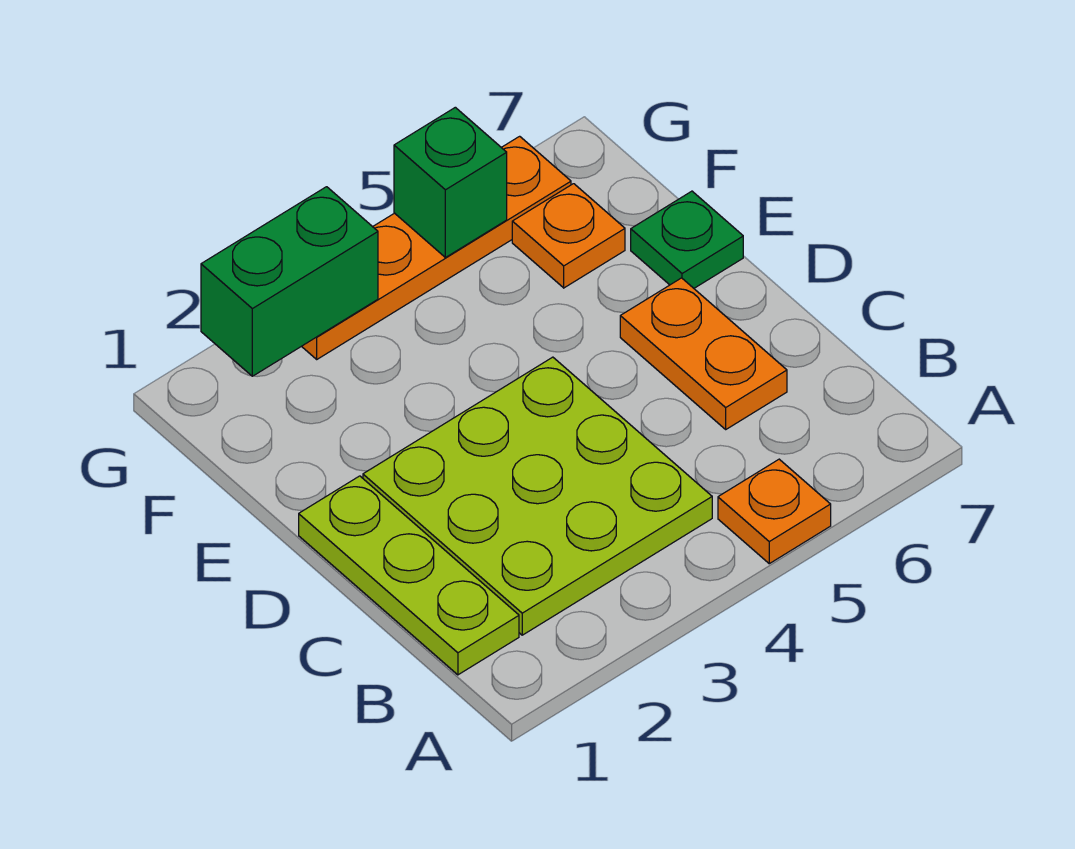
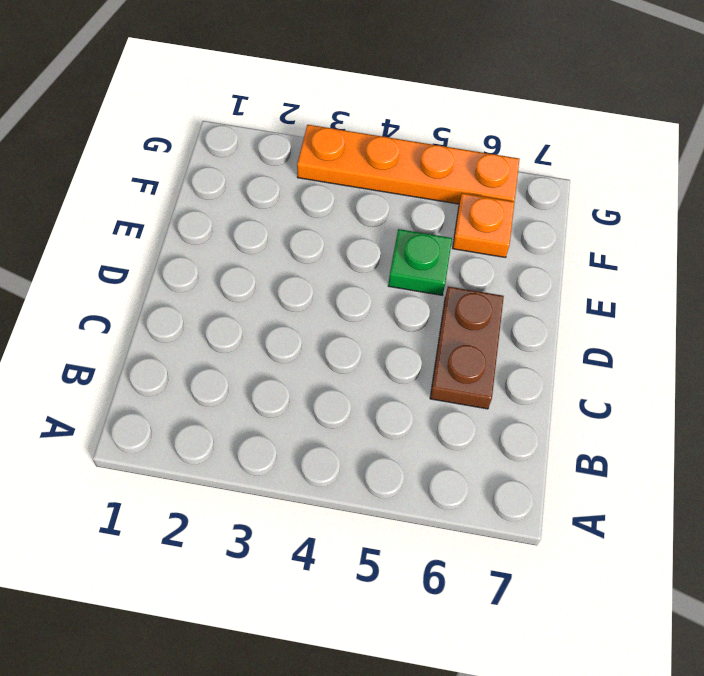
brown 1x2 plate [430,286,504,409] -> orange 1x2 plate [620,278,787,429]
green 1x1 plate [388,229,452,295] -> green 1x1 plate moved to [631,191,743,288]
none -> orange 1x1 plate [718,459,831,564]
none -> lime 1x3 plate [299,476,519,675]

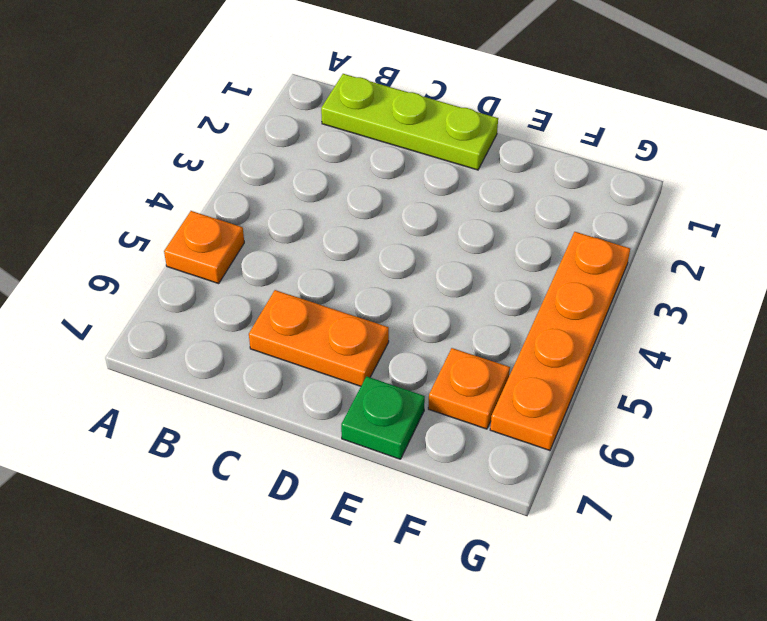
none -> lime 3x3 plate [363,357,712,635]
none -> green 1x2 brick [201,187,378,376]

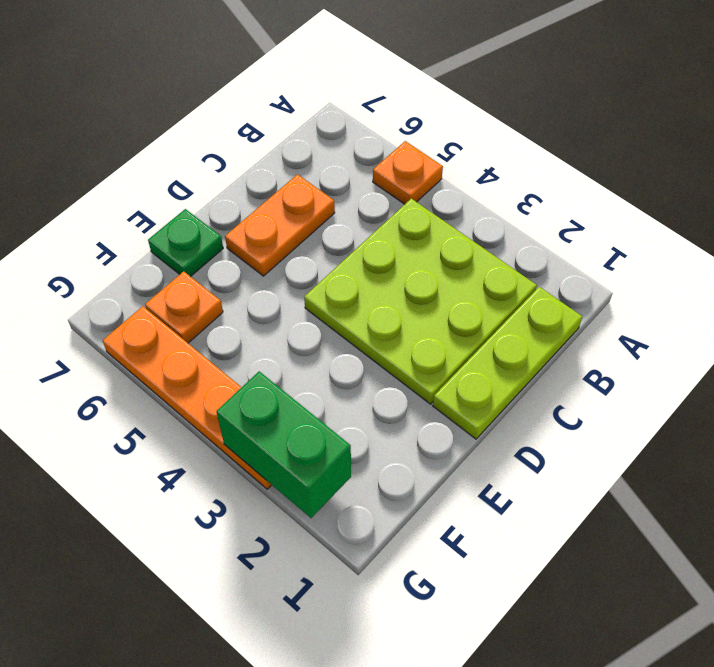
none -> green 1x1 brick [394,107,507,258]

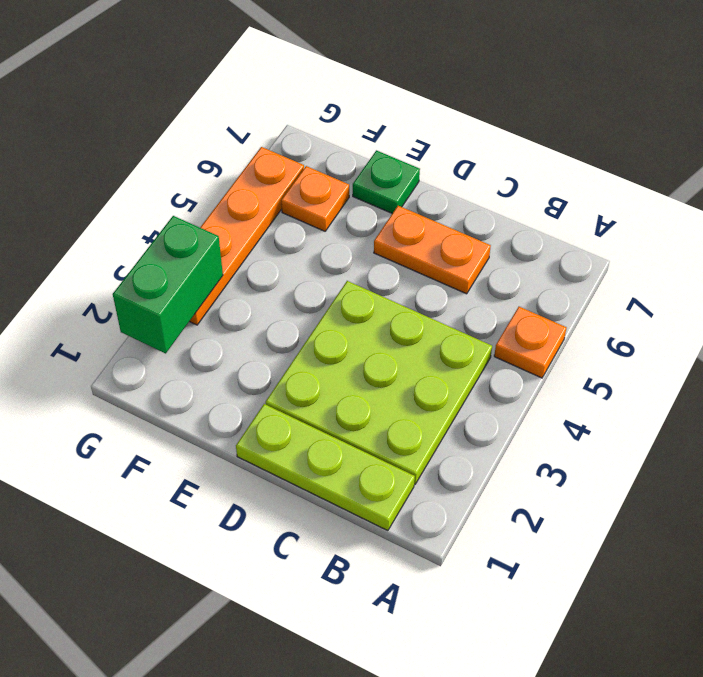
none -> green 1x1 brick [394,107,507,258]

